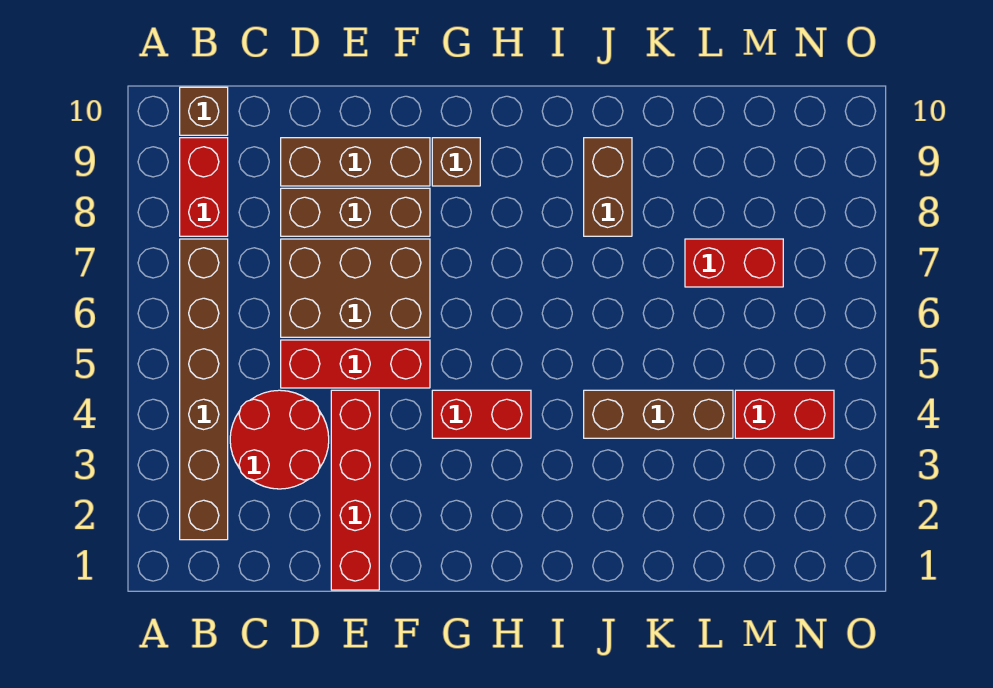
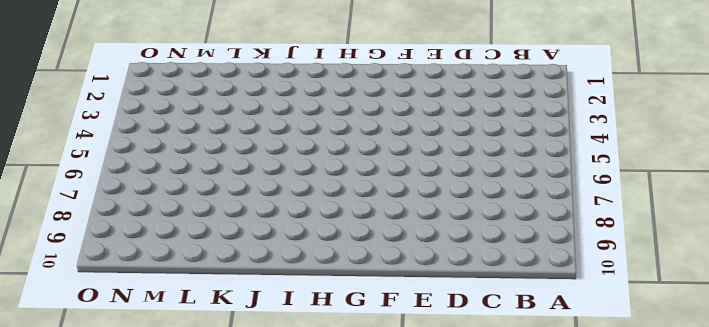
none -> brown 1x6 brick [180,239,228,540]
none -> red 1x2 brick [180,138,228,236]
none -> brown 1x1 brick [180,87,228,135]

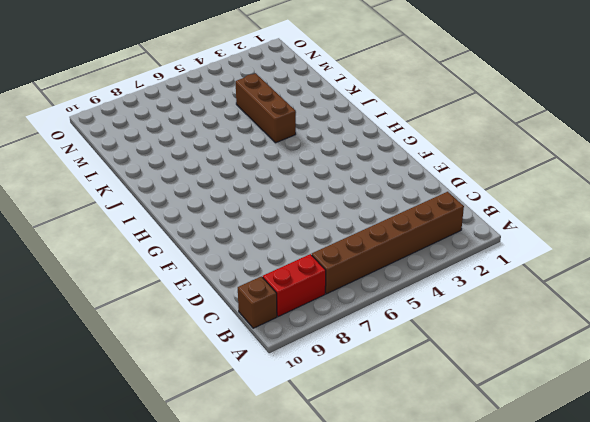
none -> red 2x2 round brick [230,390,329,489]
none -> red 1x3 brick [281,340,430,388]
none -> brown 2x3 brick [281,239,430,337]

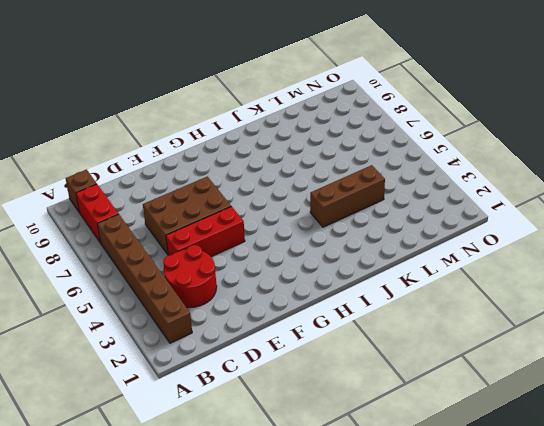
none -> brown 1x3 brick [281,188,430,236]
none -> brown 1x3 brick [281,138,430,186]
none -> red 1x4 brick [331,390,379,590]

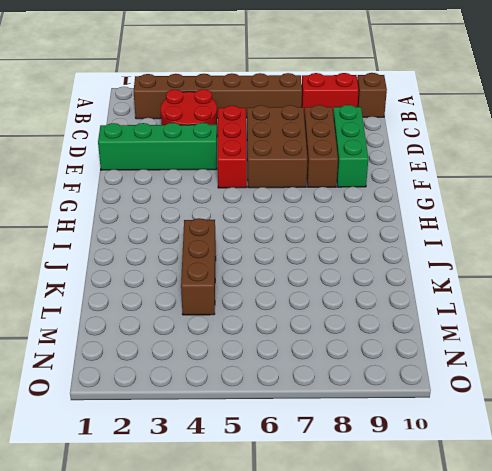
green 1x3 brick [333,105,368,187] -> brown 1x3 brick [281,138,430,186]
green 1x4 brick [98,123,217,170] -> red 1x4 brick [331,390,379,590]
none -> red 1x2 brick [432,390,531,438]
none -> brown 1x1 brick [432,138,480,186]
none -> brown 1x2 brick [584,138,632,236]

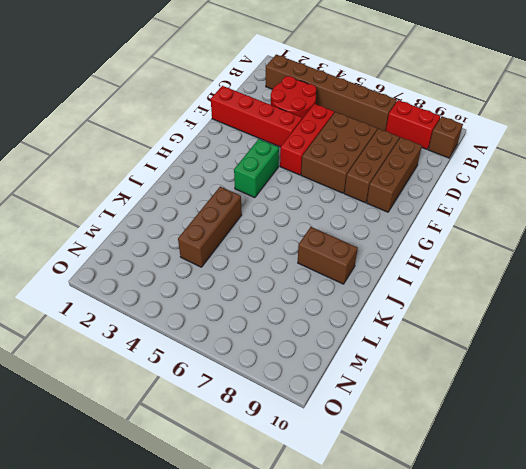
green 1x2 brick [234,139,279,198] -> red 1x2 brick [432,390,531,438]
none -> brown 1x1 brick [432,138,480,186]
none -> red 1x2 brick [685,239,783,287]
none -> red 1x2 brick [735,390,834,438]

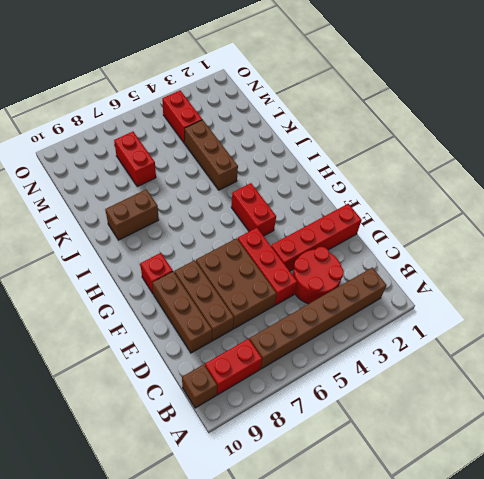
red 1x1 brick [140,253,173,294] -> brown 1x1 brick [432,138,480,186]

